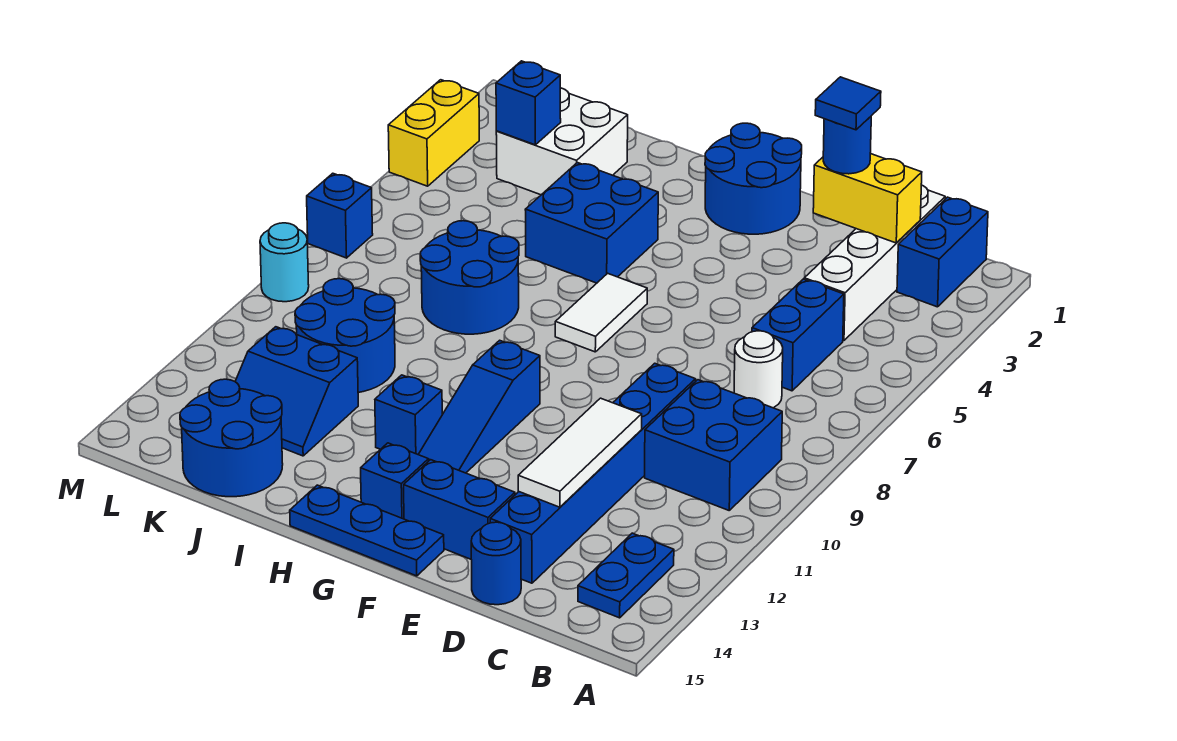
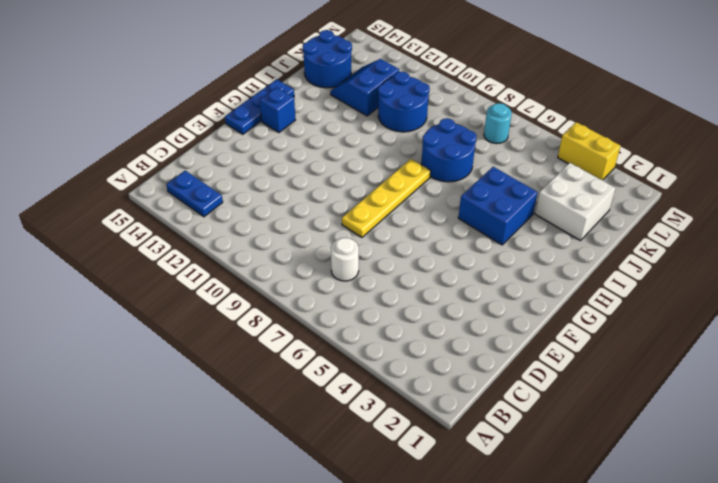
yellow 1x4 plate [342,159,431,237] -> none
cyan 1x1 round brick [484,103,512,144] -> cyan 1x1 round brick moved to [260,223,309,302]
none -> blue 1x2 brick [897,197,988,307]
none -> blue 2x2 brick [645,380,782,510]
none -> white 1x4 brick [804,185,945,341]

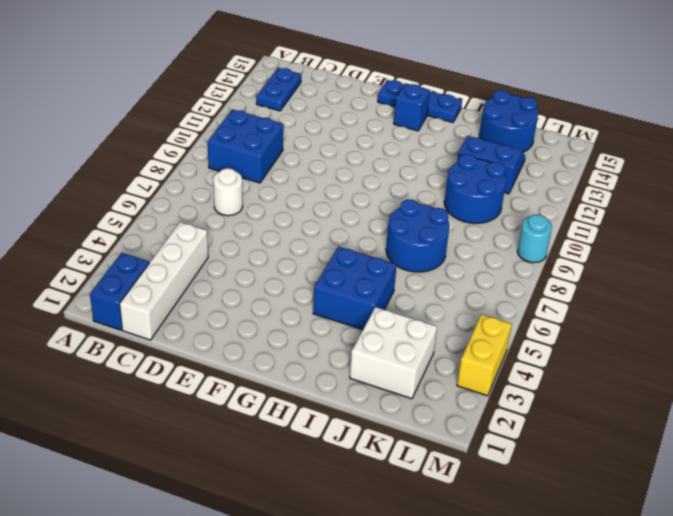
none -> blue 1x2 brick [752,279,844,391]
none -> blue 1x6 brick [490,363,696,583]
none -> blue 1x1 round brick [471,522,521,605]

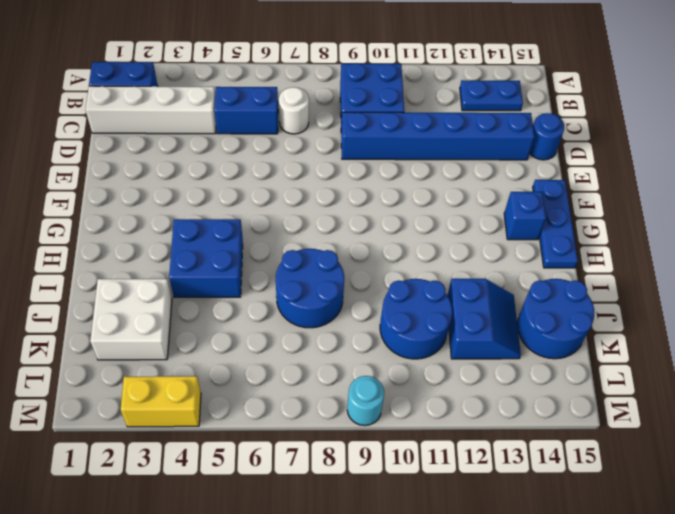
none -> blue 1x2 brick [404,460,515,559]
none -> blue 2x2 round brick [705,123,802,234]
none -> white 1x2 tile [555,273,647,352]

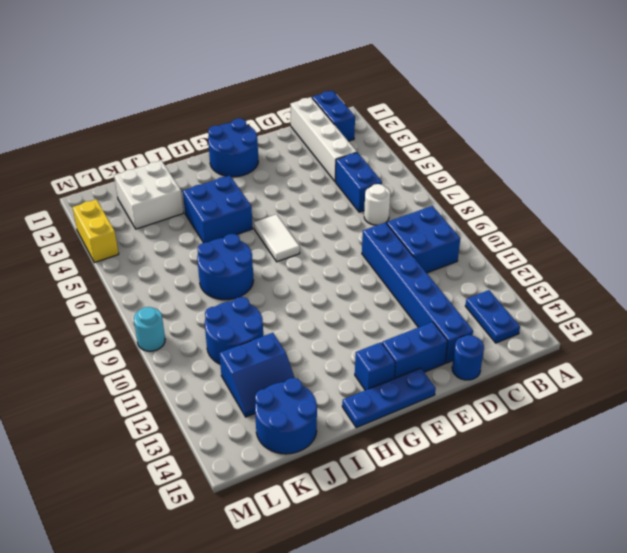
none -> blue 1x3 slope [418,340,540,473]
none -> blue 1x1 brick [375,375,442,454]
none -> blue 1x1 brick [307,173,373,258]

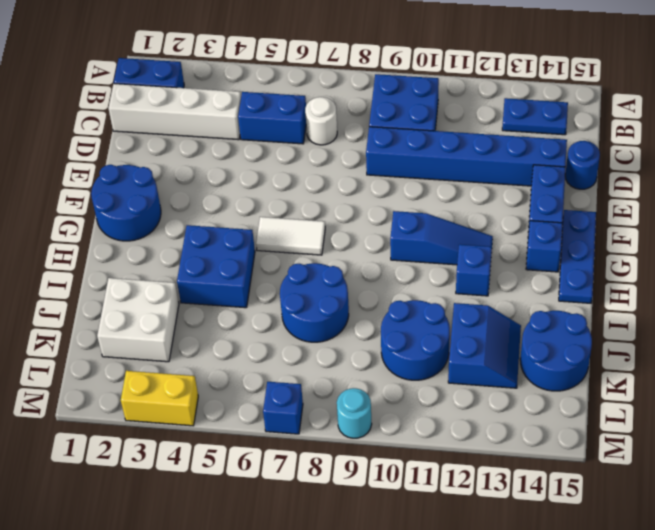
none -> yellow 1x2 brick [813,154,922,243]
none -> white 1x3 tile [518,398,642,507]
none -> blue 1x1 brick [496,61,561,145]

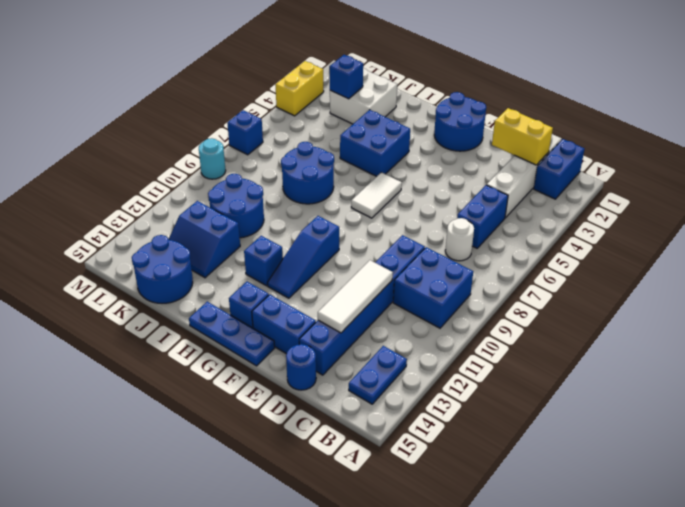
none -> blue 1x1 round brick [823,117,871,174]
none -> blue 1x1 tile [815,77,881,130]

